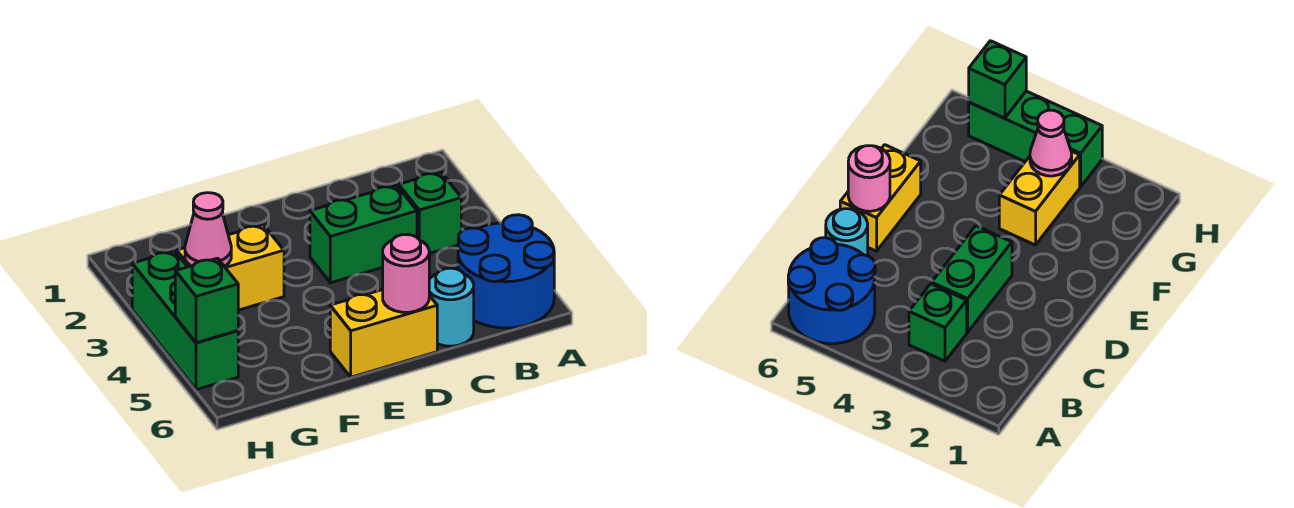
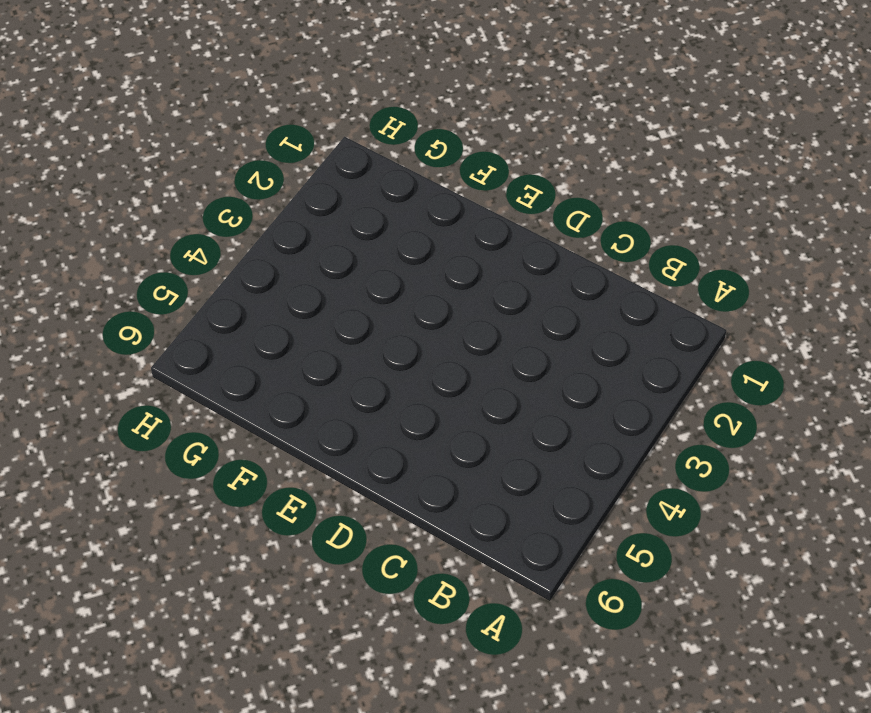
none -> blue 2x2 round brick [458,215,554,328]
none -> green 1x1 brick [399,172,461,254]

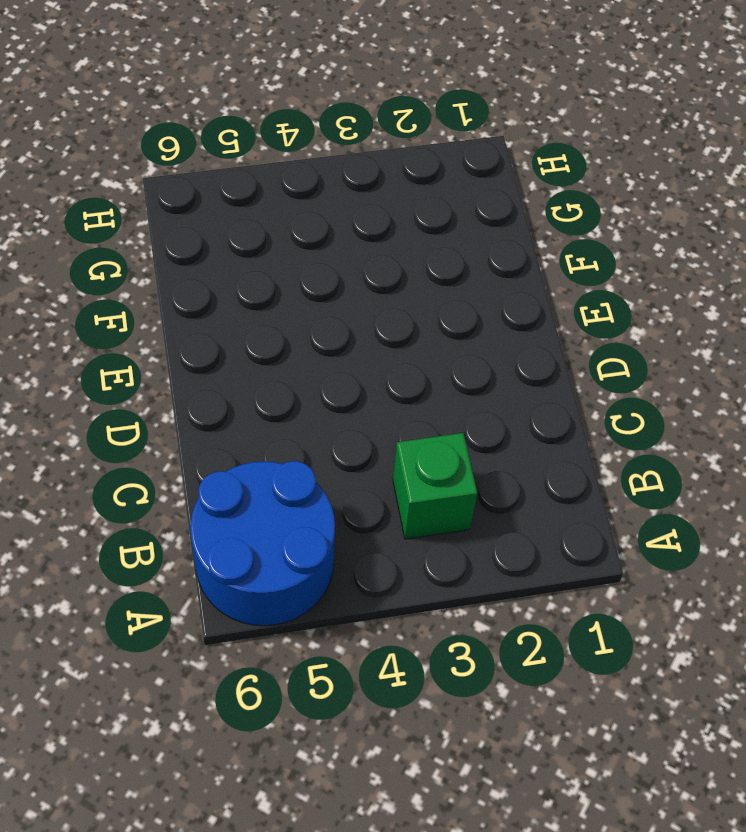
none -> green 1x2 brick [310,185,417,283]
none -> cyan 1x1 round brick [429,268,474,346]

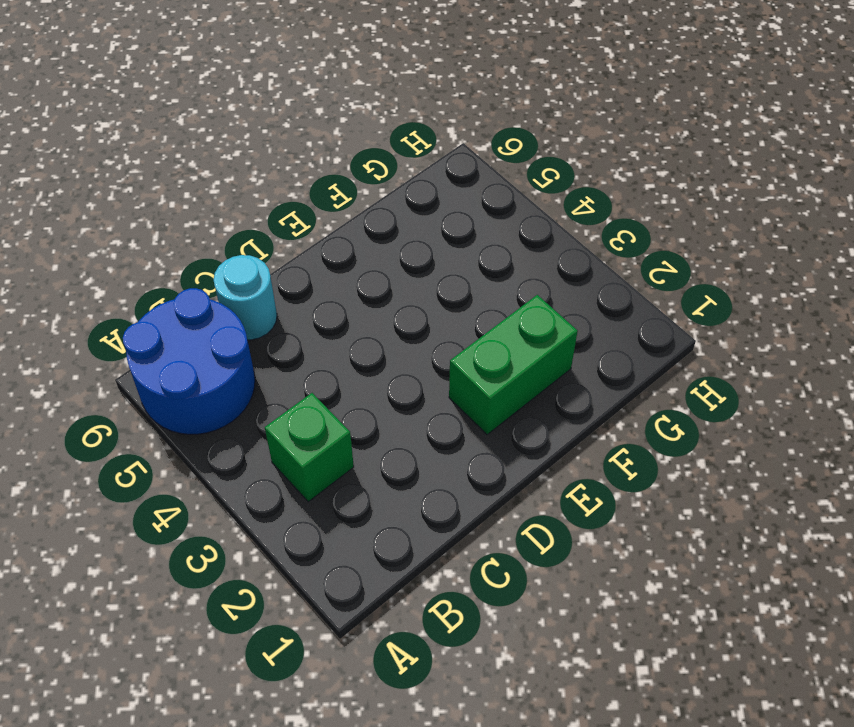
green 1x2 brick [449,295,578,434] -> green 1x2 brick moved to [310,185,417,283]
none -> yellow 1x2 brick [330,290,437,377]
none -> yellow 1x2 brick [177,225,284,310]

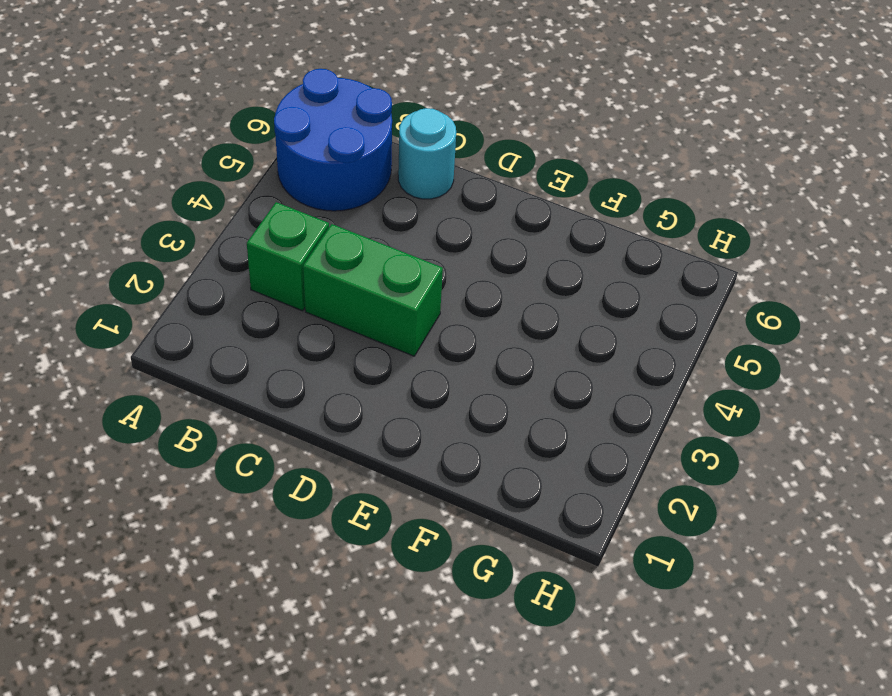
none -> yellow 1x2 brick [330,290,437,377]
none -> yellow 1x2 brick [177,225,284,310]

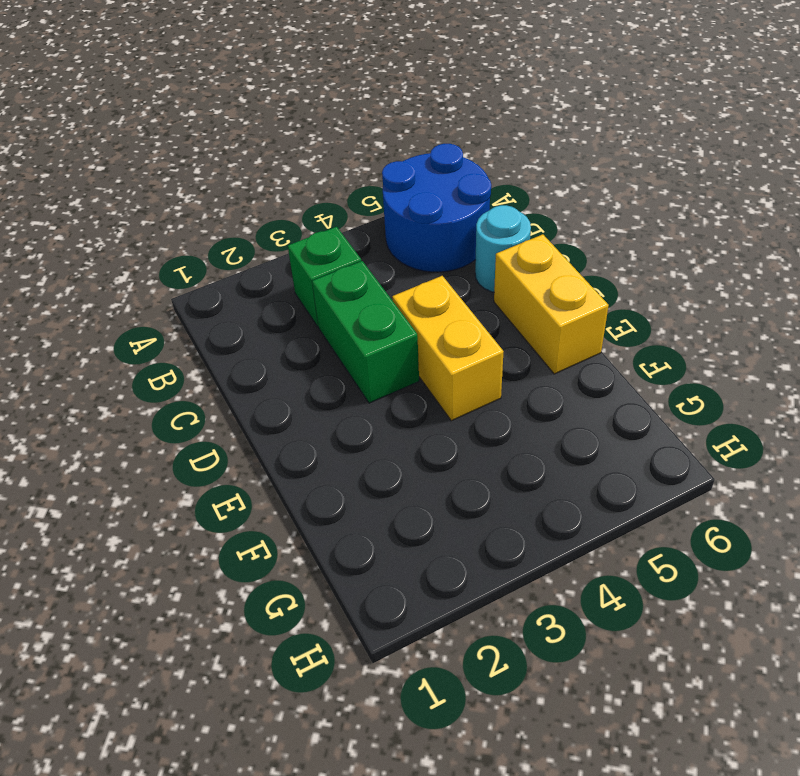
yellow 1x2 brick [392,276,504,421] -> yellow 1x2 brick moved to [177,225,284,310]
none -> green 1x3 brick [132,251,238,390]
none -> pink 1x1 round brick [383,235,429,312]

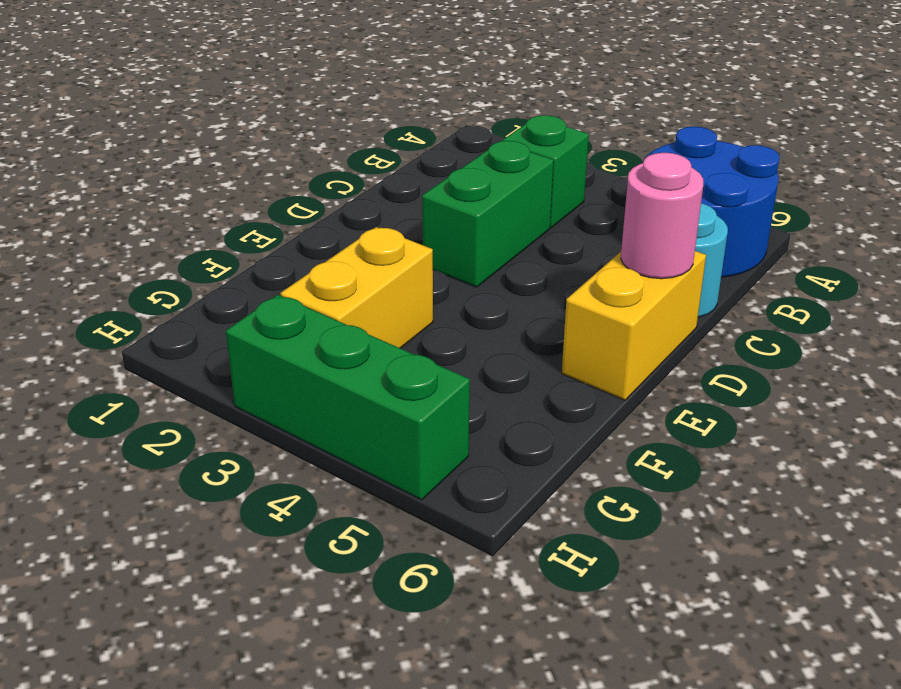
none -> pink 1x1 cone [185,193,231,267]
none -> green 1x1 brick [175,258,238,343]

